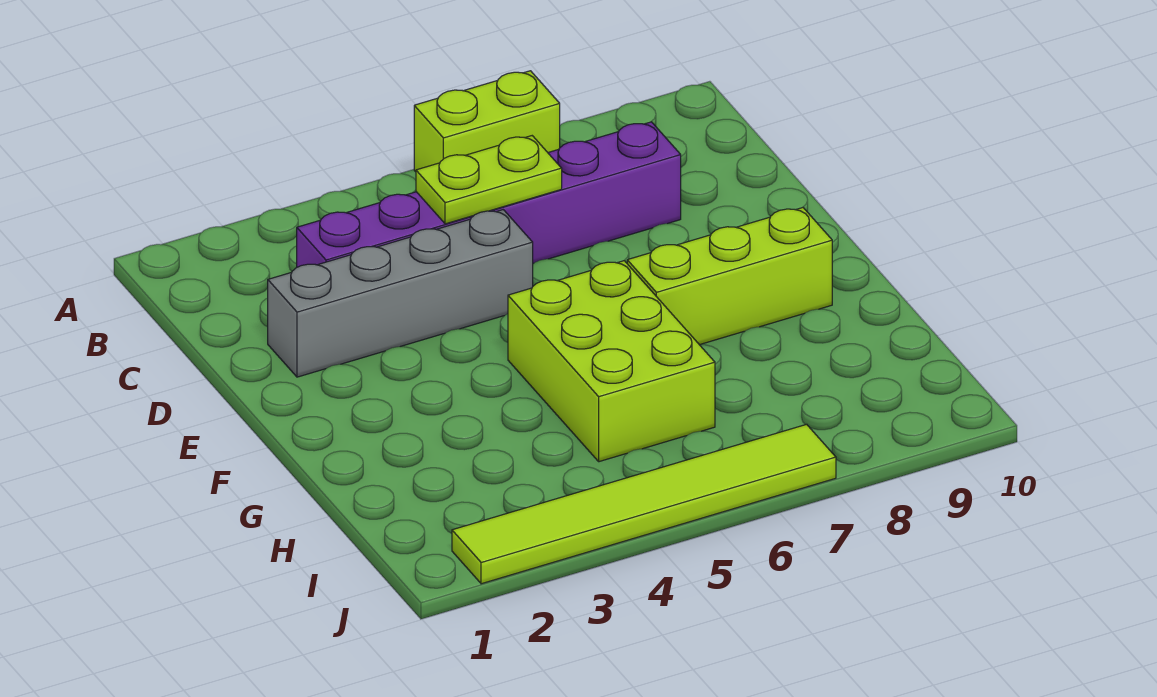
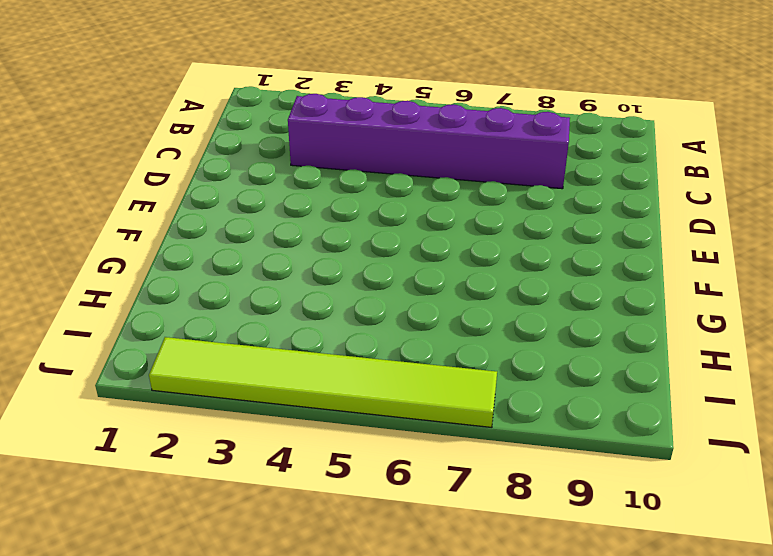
none -> lime 1x2 brick [414,71,560,172]
none -> grey 1x4 brick [268,210,533,377]

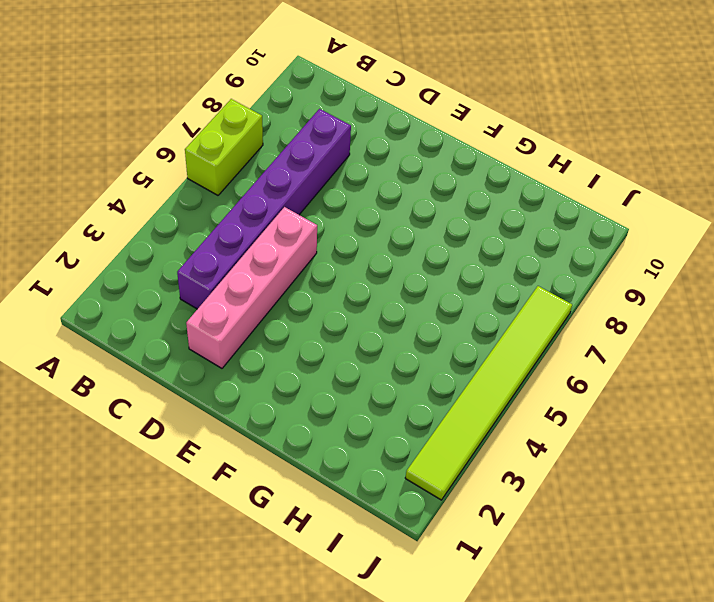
pink 1x4 brick [186,207,317,368] -> grey 1x4 brick [268,210,533,377]
none -> lime 2x3 brick [508,261,715,462]
none -> lime 1x3 brick [627,207,832,345]

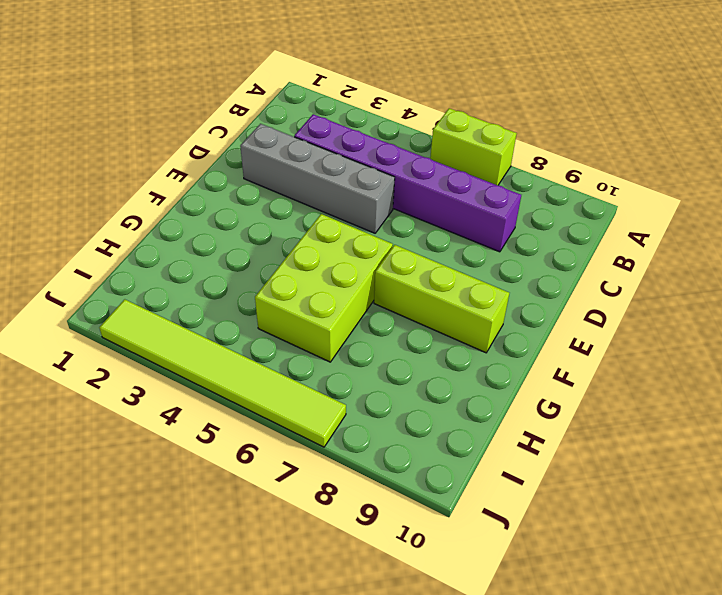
none -> lime 1x2 plate [416,136,562,224]

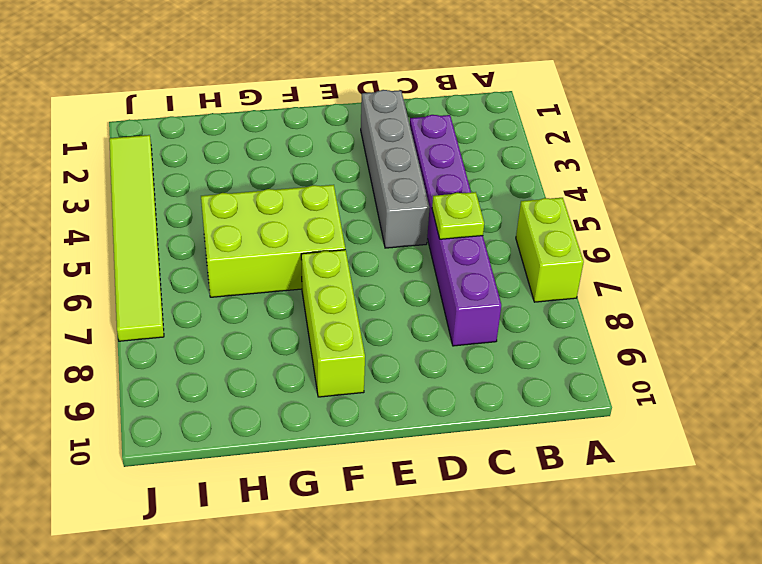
lime 1x1 plate [432,192,484,239] -> lime 1x2 plate [416,136,562,224]

